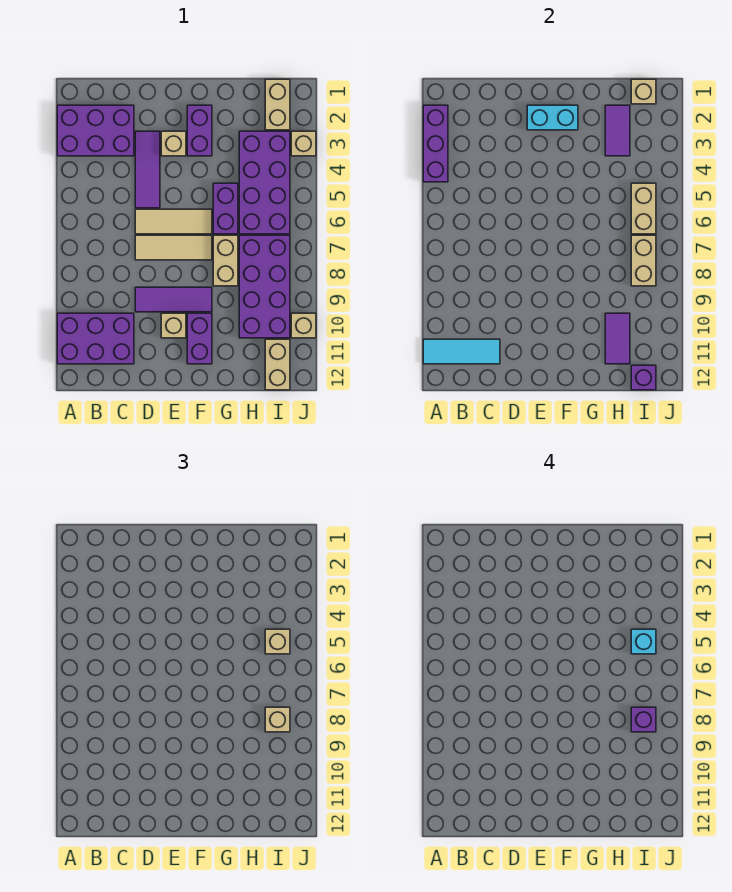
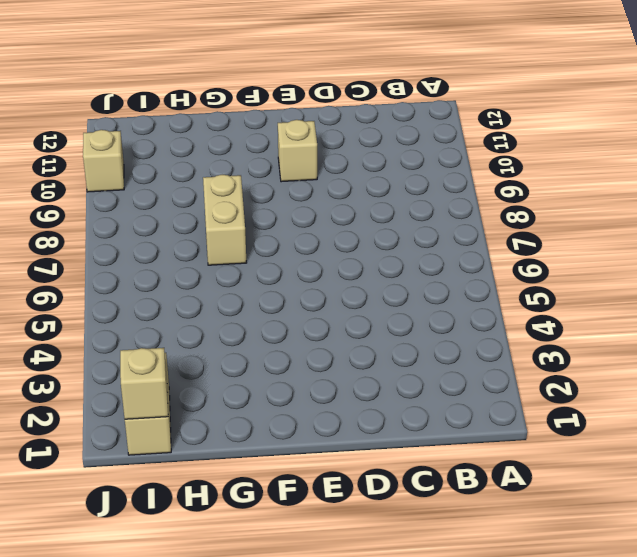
none -> purple 2x3 brick [57,105,134,156]
none -> purple 2x3 brick [57,313,134,364]
none -> purple 1x3 tile [135,131,160,208]
none -> tan 1x3 tile [135,209,212,234]

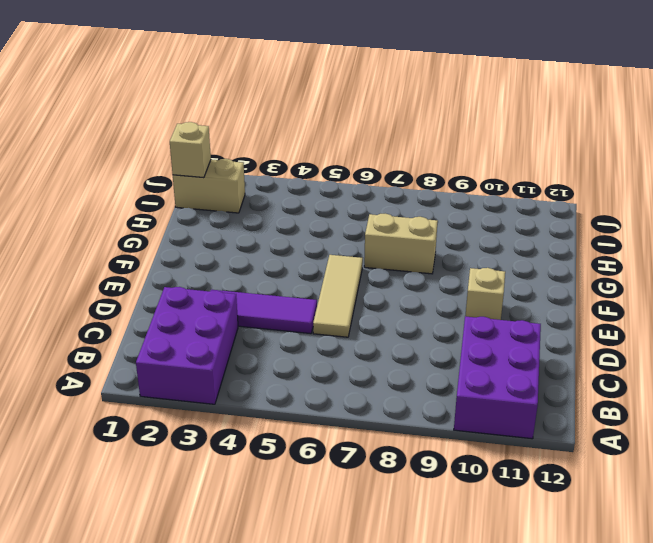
none -> tan 1x3 tile [135,235,212,260]
none -> purple 1x3 tile [135,287,212,312]
none -> tan 1x1 brick [161,131,186,156]
none -> purple 1x2 brick [187,105,212,156]

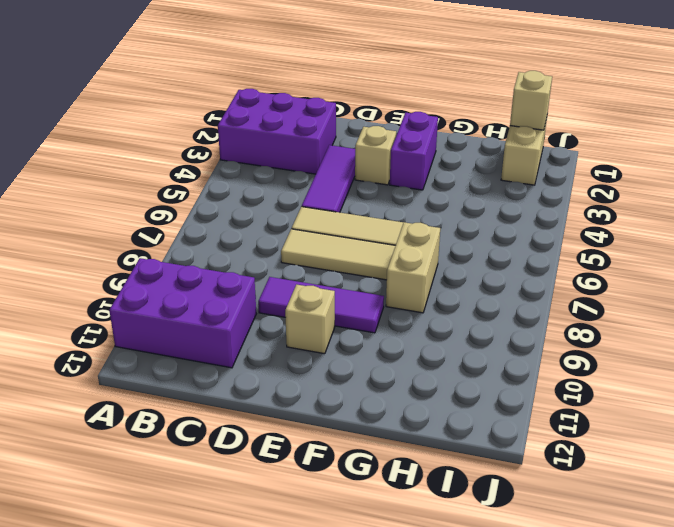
none -> purple 1x2 brick [187,313,212,364]
none -> purple 1x2 brick [213,183,238,234]
none -> purple 2x4 brick [239,131,290,234]
none -> purple 2x4 brick [239,235,290,338]

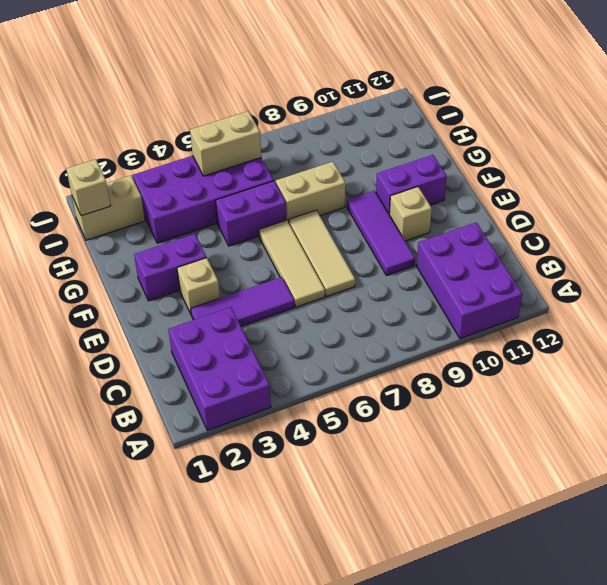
none -> purple 2x4 brick [239,235,290,338]
none -> tan 1x2 brick [265,339,290,390]
none -> tan 1x1 brick [291,131,316,156]
none -> tan 1x1 brick [291,313,316,338]

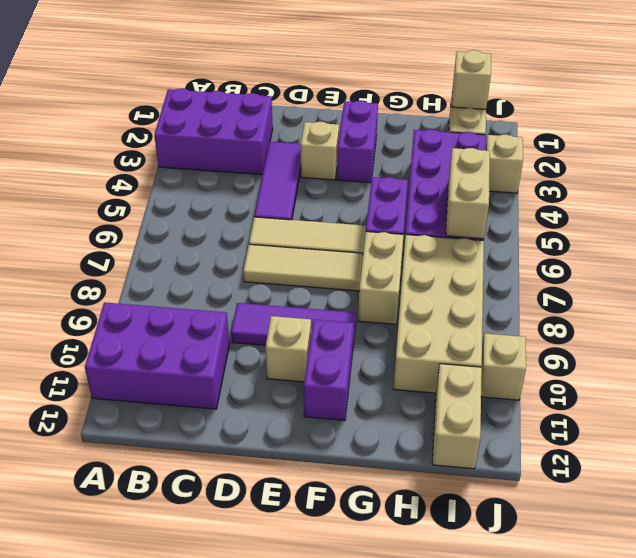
tan 2x4 brick [393,235,484,393] -> purple 2x4 brick [239,235,290,338]
none -> purple 1x3 brick [423,105,448,182]
none -> cyan 1x3 tile [423,339,500,364]
none -> cyan 1x2 brick [527,105,578,130]
none -> purple 1x2 tile [605,105,630,156]

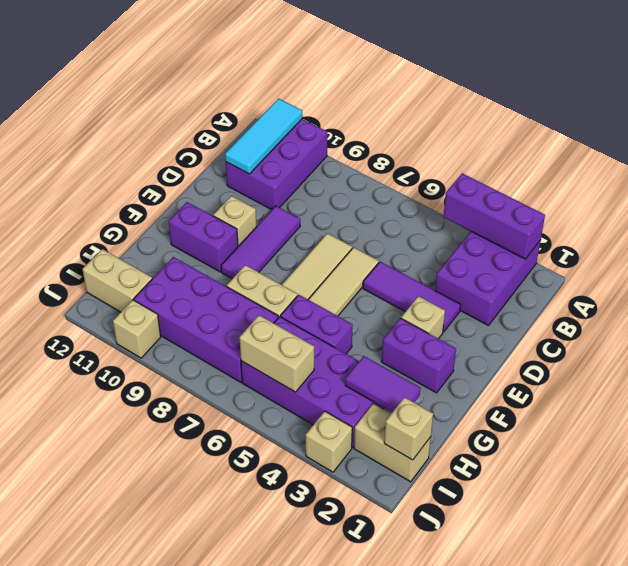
none -> cyan 1x2 brick [527,105,578,130]
none -> purple 1x2 tile [605,313,630,364]
none -> tan 1x2 brick [631,235,656,286]
none -> purple 1x1 brick [631,365,656,390]

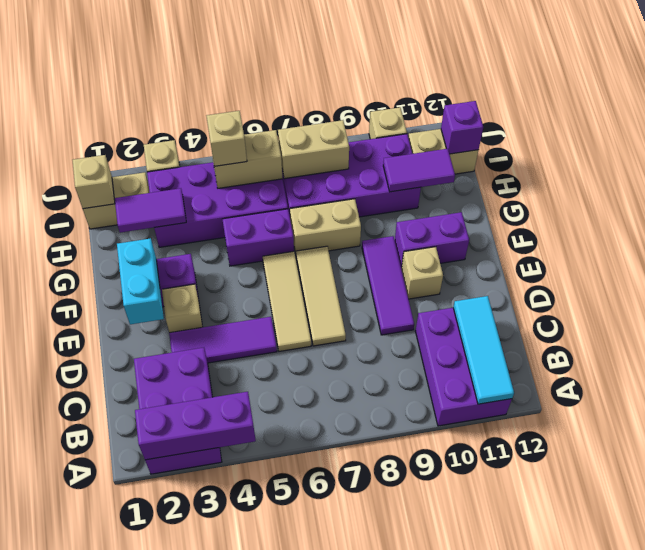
none -> tan 1x1 brick [265,707,290,732]
none -> cyan 1x1 brick [631,629,656,654]
none -> purple 1x1 brick [631,707,656,732]

